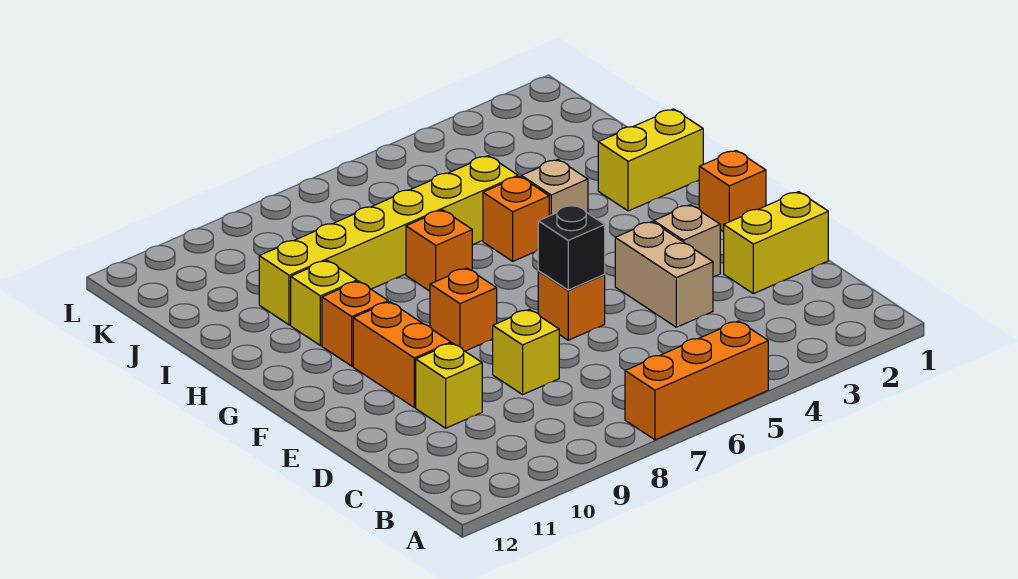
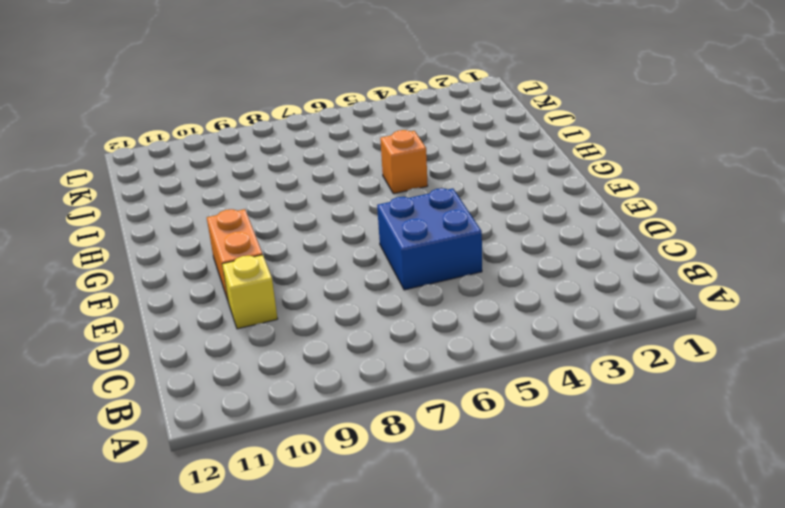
blue 2x2 brick [377,188,482,290] -> orange 1x1 brick [538,271,605,340]
none -> orange 1x3 brick [625,321,768,440]
none -> yellow 1x2 brick [724,192,828,294]
none -> tan 1x2 brick [615,222,713,327]

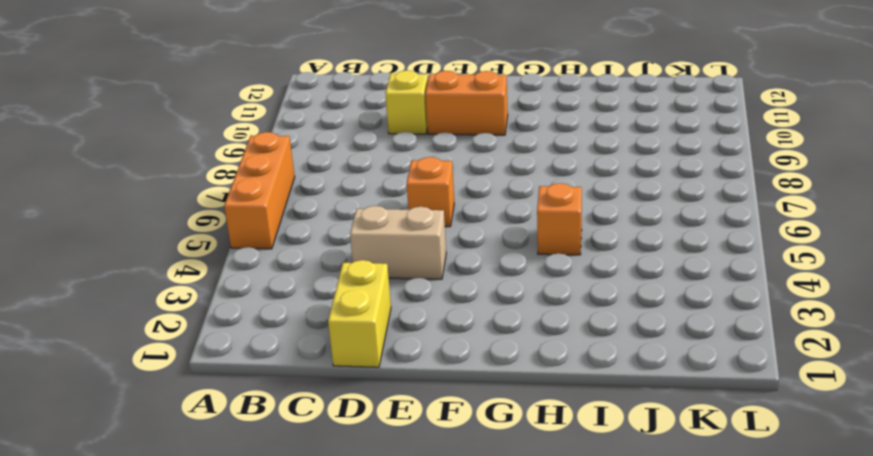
none -> yellow 1x1 brick [493,309,559,394]
none -> tan 1x1 brick [654,205,720,277]
none -> orange 1x1 brick [699,151,766,232]

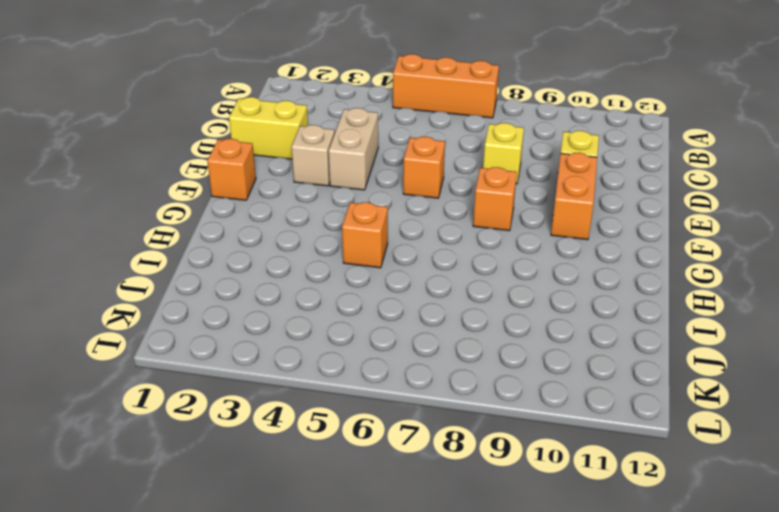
none -> orange 1x1 brick [322,281,388,366]
none -> yellow 1x2 brick [598,109,703,211]
none -> tan 1x1 brick [521,160,588,216]

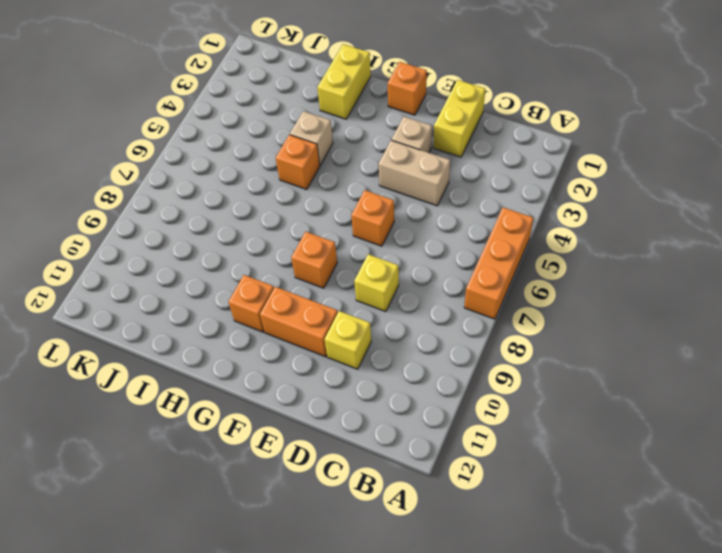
none -> orange 1x1 brick [406,210,472,291]
none -> yellow 1x1 brick [291,260,357,346]
none -> yellow 1x6 brick [259,156,518,325]

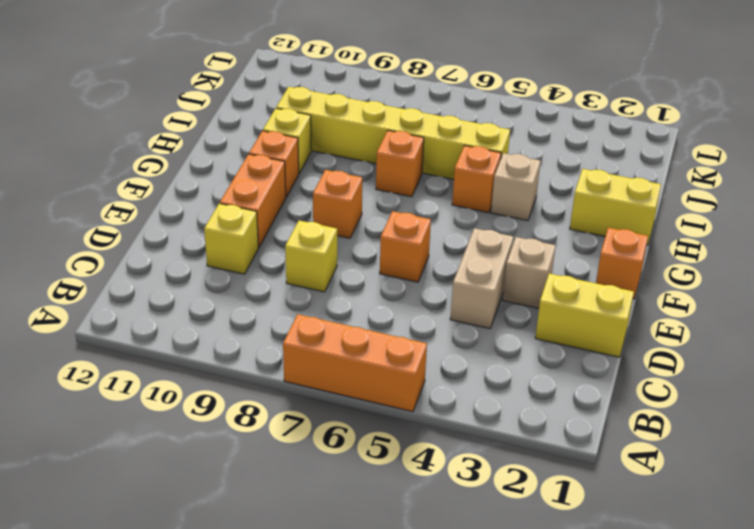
none -> black 1x1 brick [538,205,605,290]

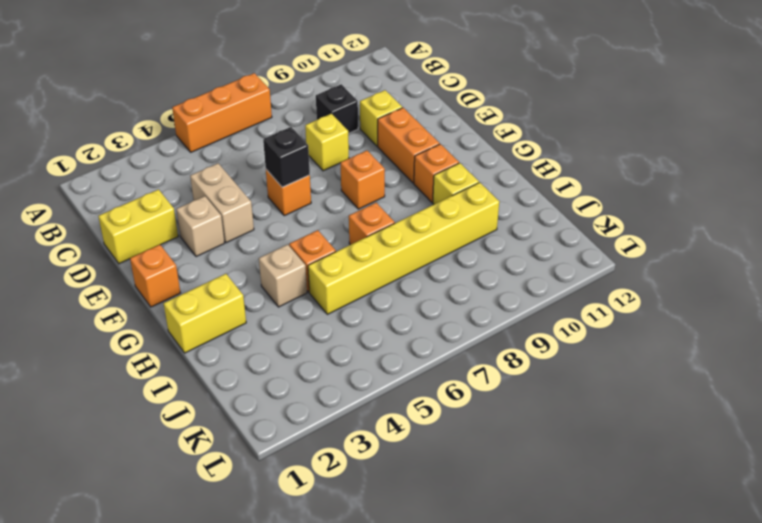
black 1x1 brick [316,84,358,133] -> none

